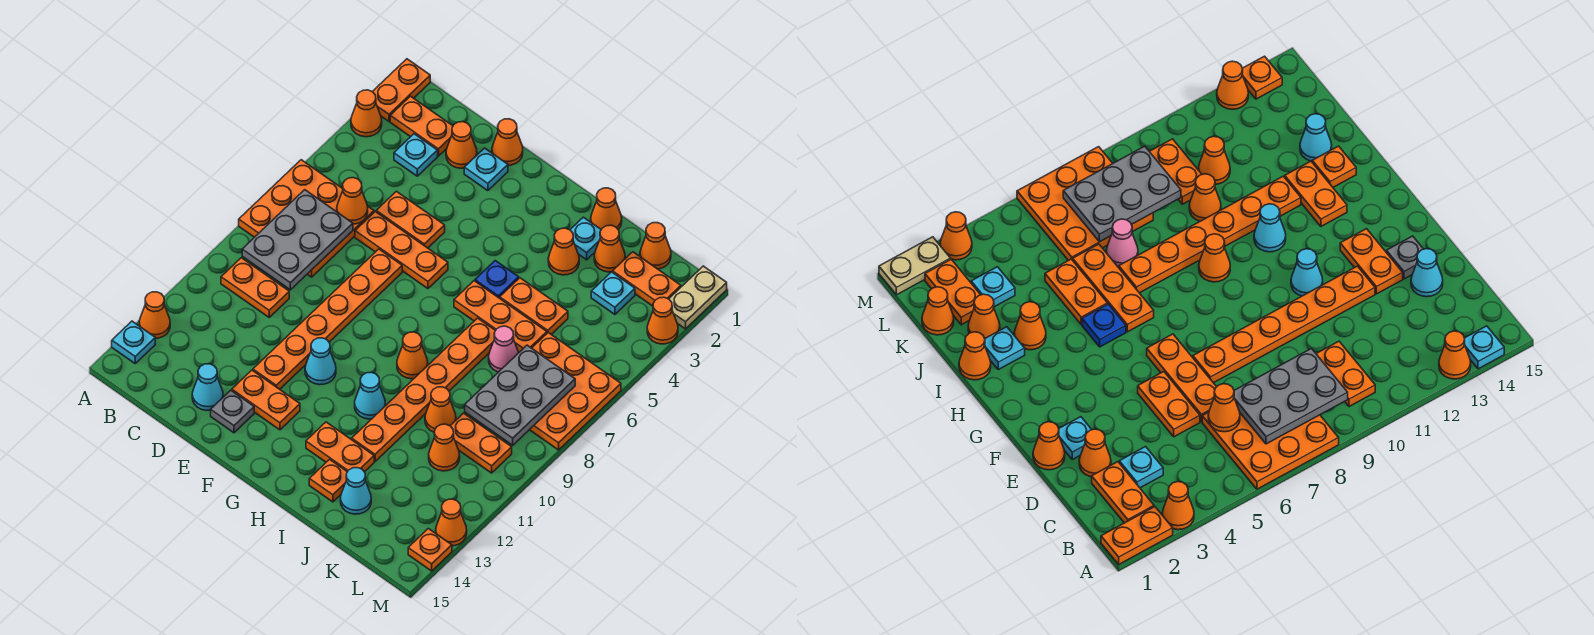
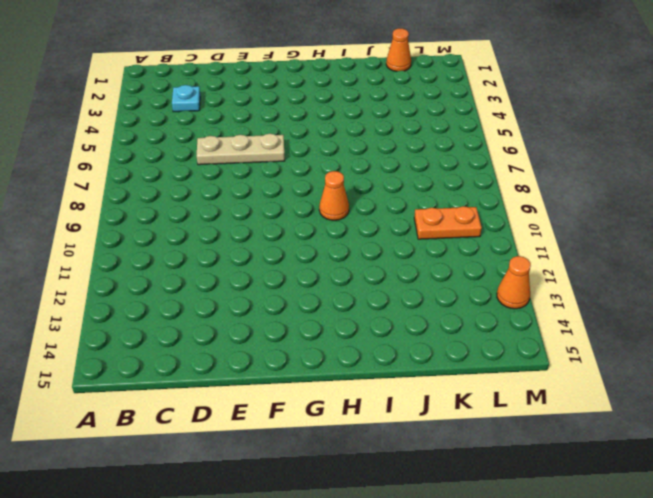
tan 1x3 plate [197,134,285,165] -> orange 1x3 plate [355,212,448,289]
none -> orange 1x2 plate [372,59,430,121]
none -> orange 1x1 cone [351,90,382,137]
none -> orange 3x3 plate [239,160,374,277]
none -> orange 1x1 cone [139,292,170,338]

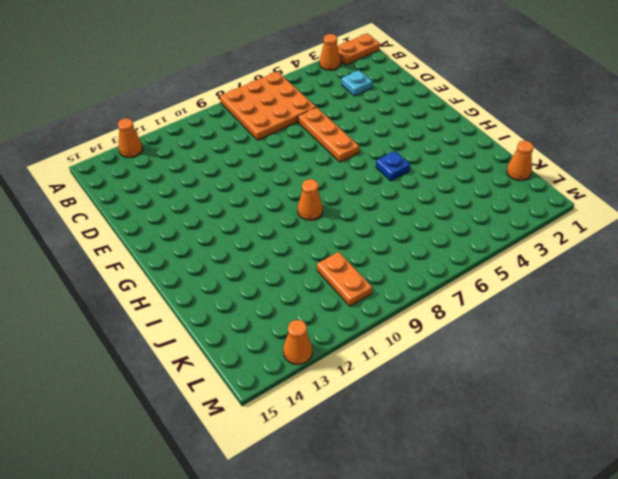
none -> cyan 1x1 plate [112,321,155,363]
none -> orange 1x2 plate [390,96,453,156]
none -> orange 1x2 plate [221,258,289,317]
none -> orange 1x1 cone [446,122,477,168]

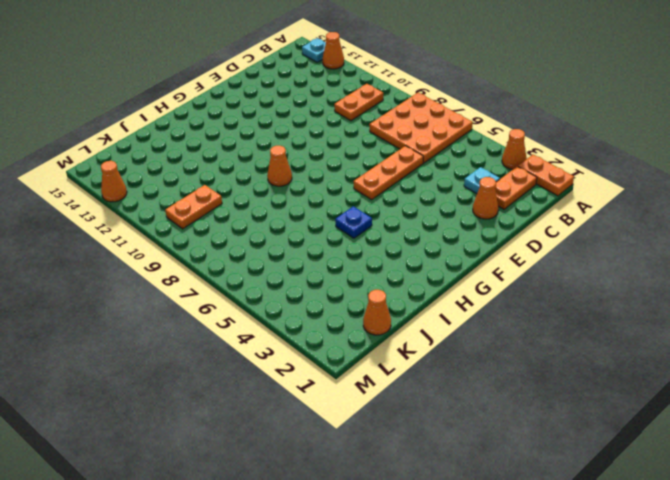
none -> orange 1x2 plate [376,191,445,248]
none -> cyan 1x1 cone [192,364,223,411]
none -> orange 1x1 cone [492,119,523,165]
none -> cyan 1x1 plate [464,148,508,191]

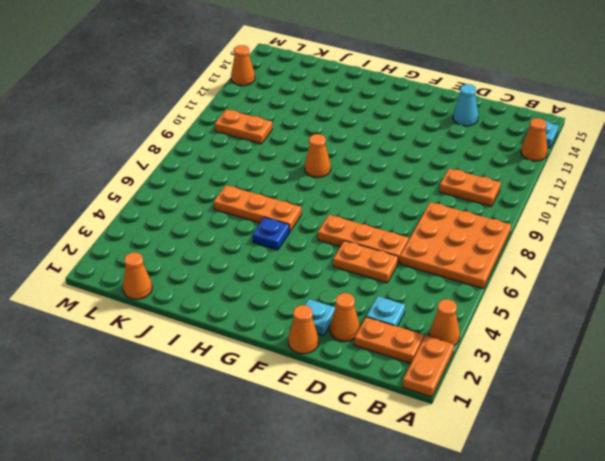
none -> orange 1x6 plate [253,249,402,389]
none -> orange 1x2 plate [232,370,300,430]
none -> grey 1x1 plate [211,390,254,433]
none -> cyan 1x1 cone [305,338,336,385]

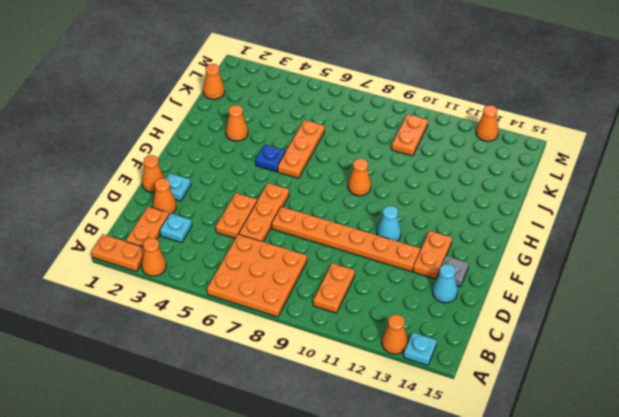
none -> cyan 1x1 cone [355,372,385,419]
none -> orange 1x2 plate [306,422,374,472]
none -> orange 1x1 cone [591,188,622,229]
none -> cyan 1x1 plate [570,217,601,260]

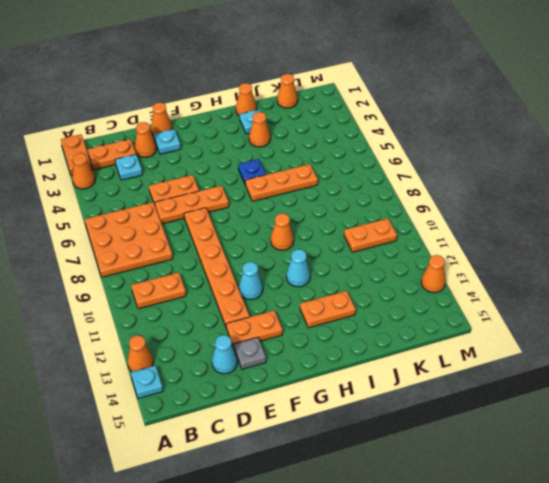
none -> orange 1x2 plate [500,278,568,334]
none -> orange 1x6 plate [352,318,496,461]
none -> orange 1x1 plate [309,459,347,502]
none -> orange 1x1 cone [594,225,625,272]

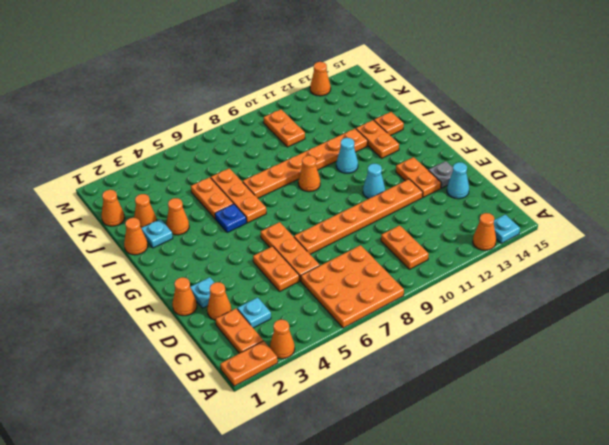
none -> pink 1x1 cone [489,326,519,372]
none -> orange 1x1 cone [425,387,456,432]
none -> cyan 1x1 cone [341,468,371,514]
none -> orange 1x2 plate [613,252,681,306]

